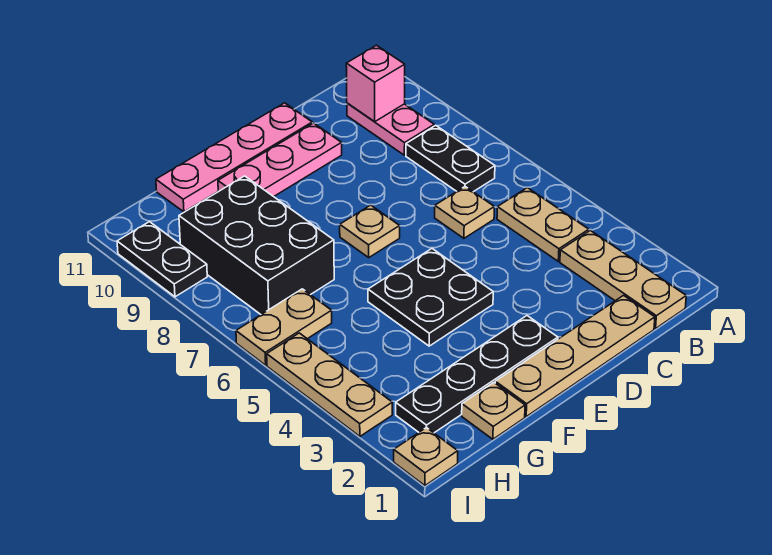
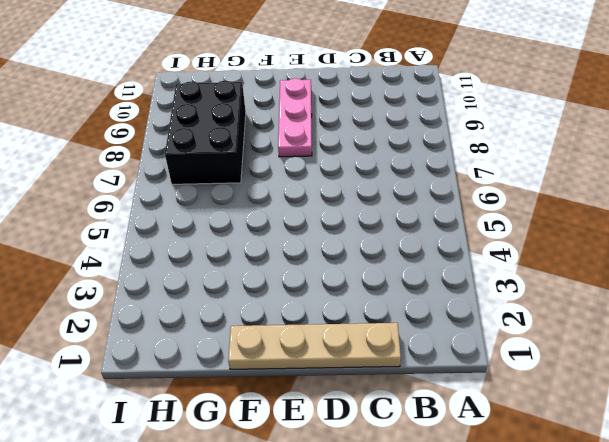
pink 1x3 plate [278,78,312,157] -> pink 1x3 plate turned to [218,123,342,197]
none -> tan 1x3 plate [560,230,686,328]
none -> tan 1x2 plate [497,188,589,261]
none -> black 1x2 plate [406,126,495,192]

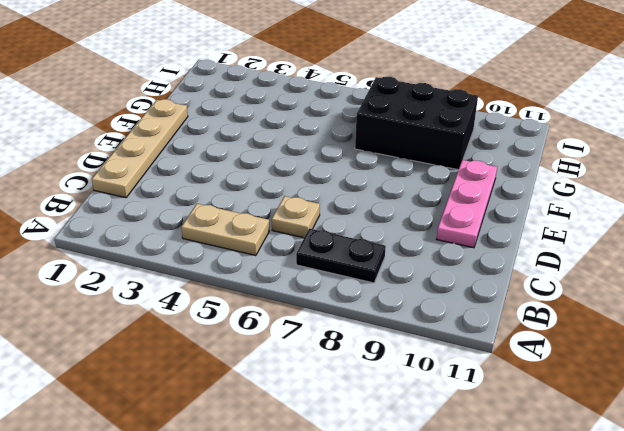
none -> tan 1x3 plate [560,230,686,328]
none -> pink 1x2 plate [347,103,434,155]
none -> pink 1x4 plate [156,103,312,212]

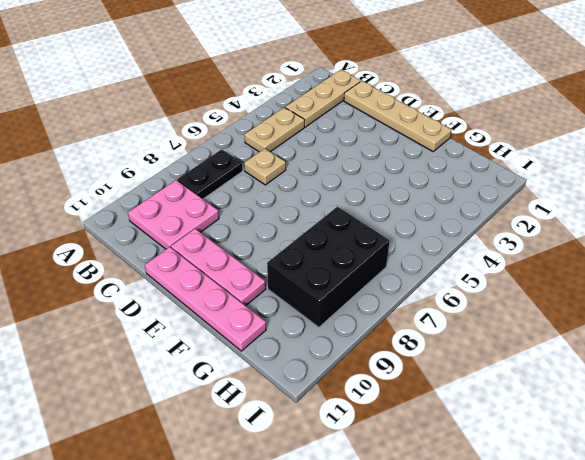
pink 2x2 plate [128,180,219,249] -> pink 1x2 plate [347,103,434,155]
none -> black 1x4 plate [396,316,558,433]
none -> black 2x2 plate [368,249,493,346]
none -> tan 1x1 plate [340,205,400,257]

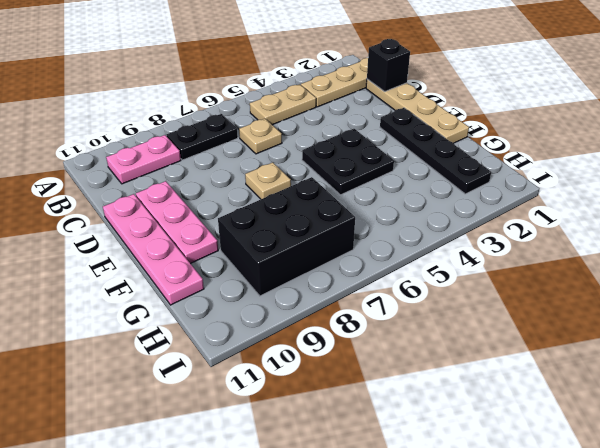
black 1x1 brick [367,39,410,92] -> none
none -> tan 1x1 plate [462,383,525,439]
none -> tan 1x2 plate [236,289,332,365]
none -> tan 1x1 plate [394,428,458,486]

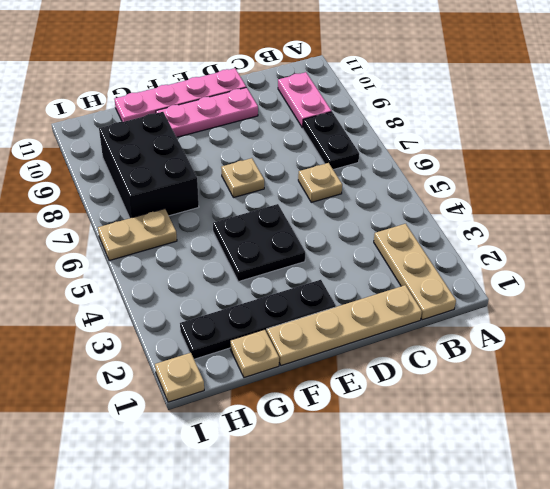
none -> tan 1x2 plate [497,188,589,261]
none -> tan 1x3 plate [267,333,392,436]
none -> black 1x2 plate [117,222,207,297]

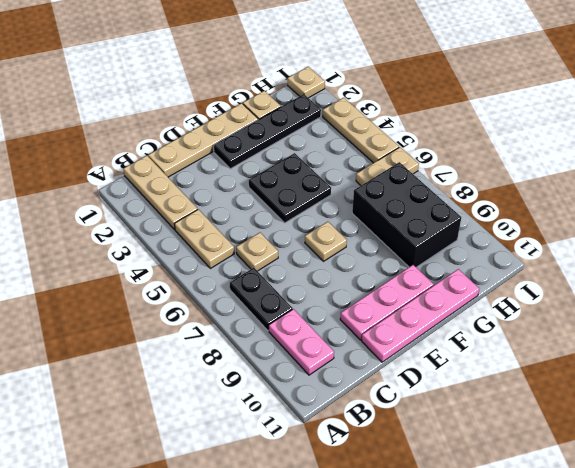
none -> black 1x2 plate [117,222,207,297]
none -> pink 1x1 brick [346,45,405,122]

